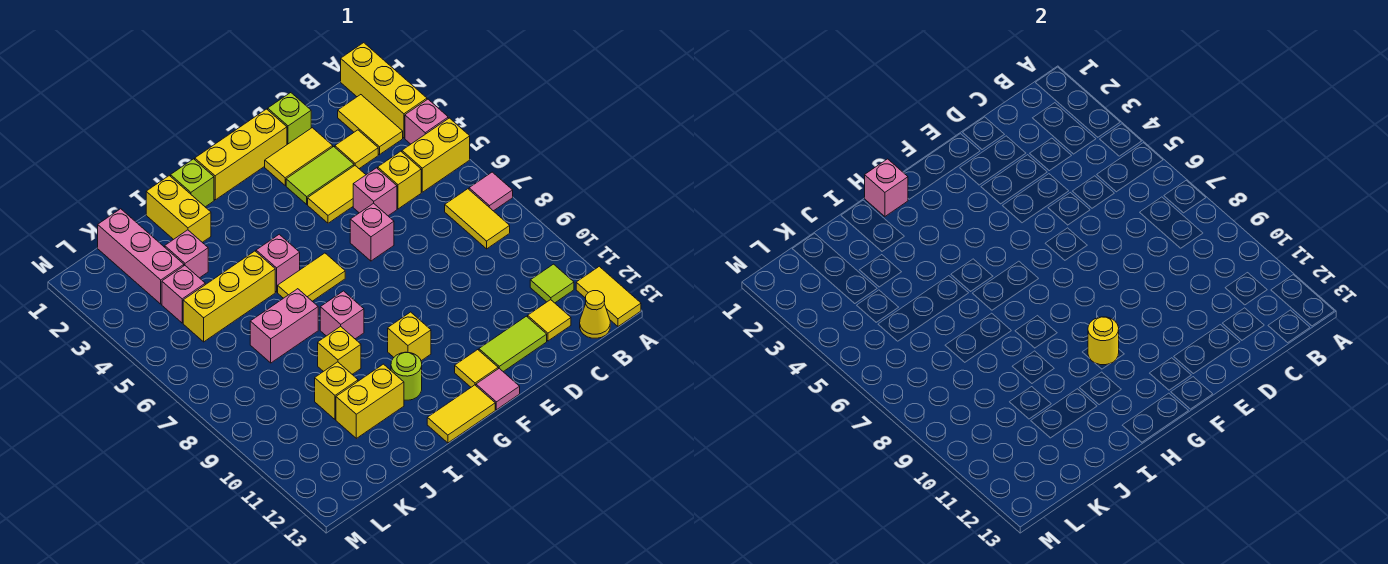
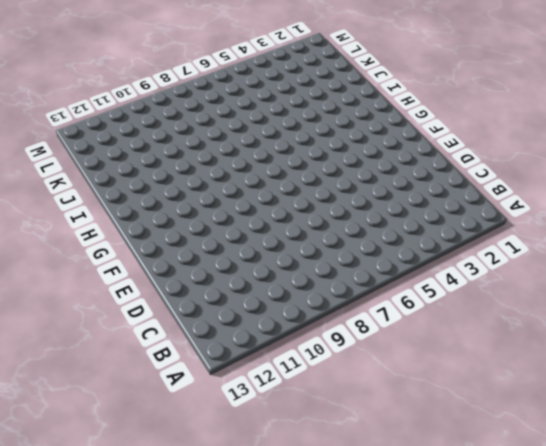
none -> yellow 1x3 brick [341,43,427,138]
none -> pink 1x1 brick [405,99,448,144]
none -> yellow 1x2 brick [402,118,470,192]
none -> pink 1x1 tile [469,172,513,211]

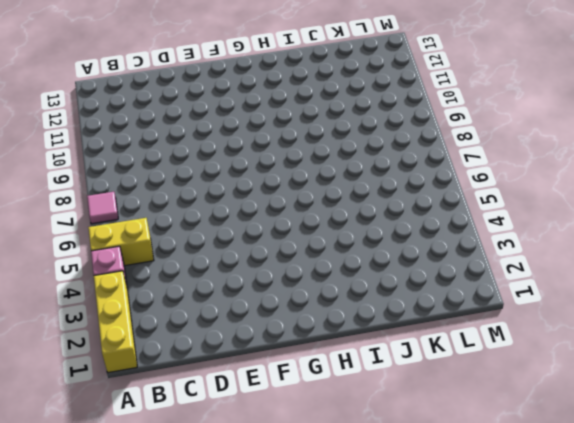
none -> yellow 1x2 tile [576,266,641,326]
none -> yellow 1x2 tile [338,95,403,155]
none -> yellow 1x2 tile [445,189,510,249]
none -> lime 1x1 tile [530,264,574,303]

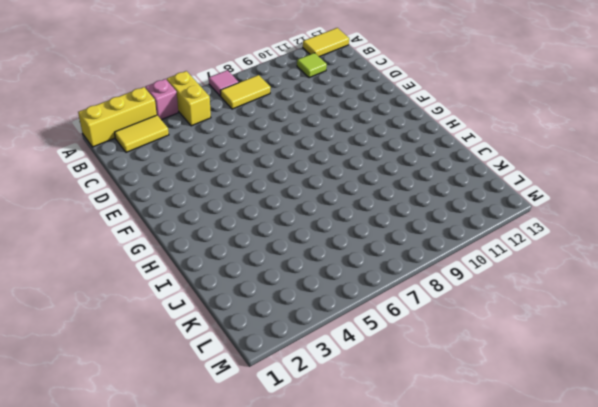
none -> yellow 1x1 cone [580,291,610,338]
none -> yellow 1x1 tile [335,130,378,169]
none -> yellow 1x1 brick [378,151,421,209]
none -> yellow 1x1 tile [528,300,571,341]

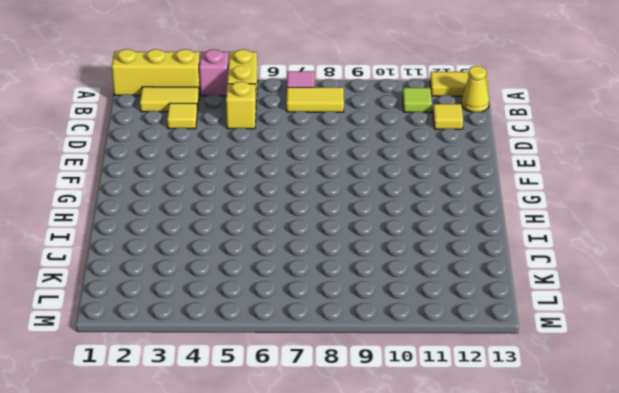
none -> lime 1x1 brick [268,93,311,144]
none -> yellow 1x2 tile [265,128,333,185]
none -> lime 1x2 tile [286,147,354,204]
none -> yellow 1x2 tile [308,166,366,223]

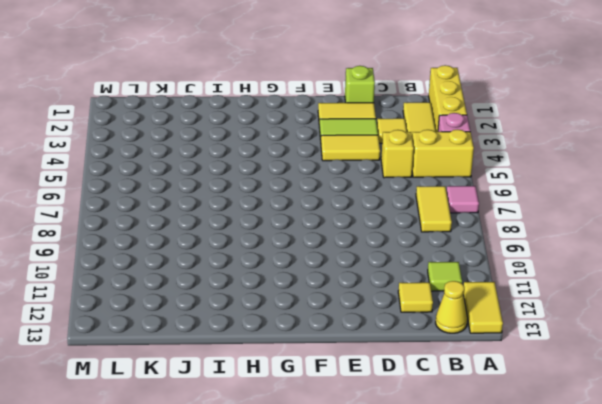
none -> pink 1x1 brick [353,168,397,216]
none -> lime 1x2 tile [479,316,547,372]
none -> yellow 1x3 brick [195,109,287,200]
none -> pink 1x1 brick [350,203,394,261]

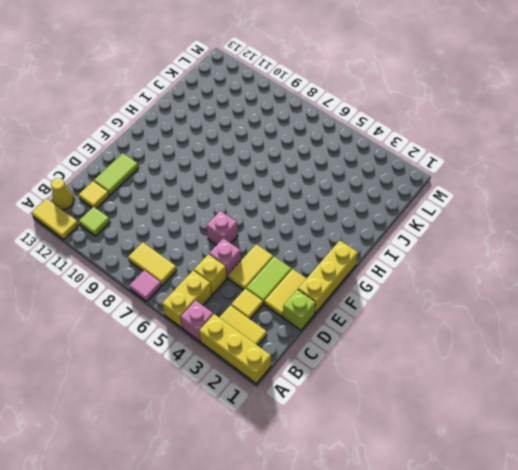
none -> yellow 1x1 tile [455,350,498,387]
none -> pink 1x1 tile [476,368,520,410]
none -> yellow 1x2 tile [278,253,345,301]
none -> yellow 1x1 brick [388,312,431,361]

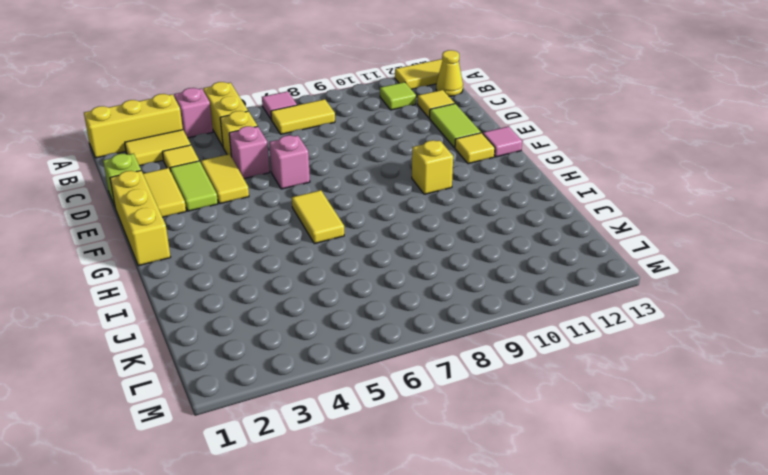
none -> yellow 1x2 tile [427,385,495,443]
none -> lime 1x1 brick [171,159,214,207]
none -> pink 1x1 brick [256,234,300,292]
none -> pink 1x1 brick [320,291,364,339]

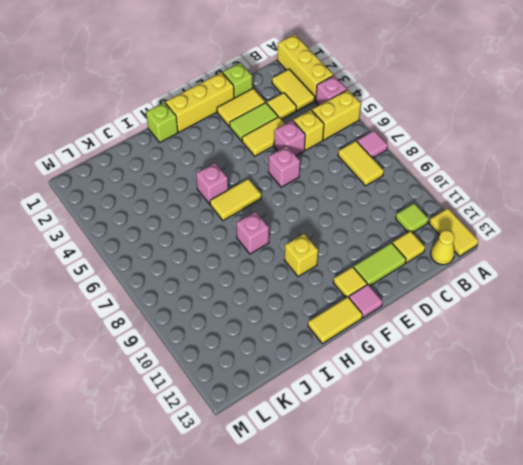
none -> lime 1x1 round brick [391,352,422,400]
none -> yellow 1x2 brick [146,176,211,242]
none -> yellow 1x3 brick [183,251,275,342]
none -> pink 1x2 brick [250,289,318,363]

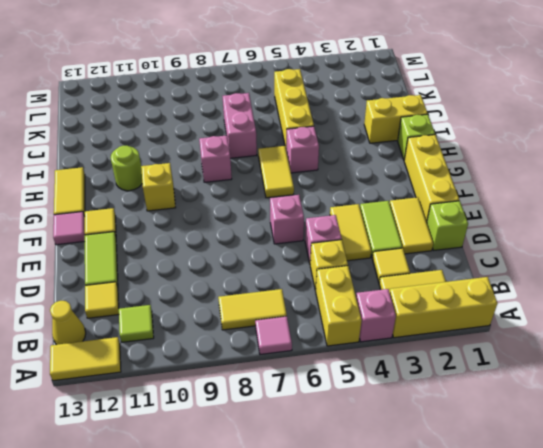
none -> yellow 1x1 brick [318,326,361,374]
none -> yellow 1x2 brick [336,364,404,438]
none -> pink 1x1 brick [165,230,208,278]
none -> yellow 1x1 brick [315,362,358,420]

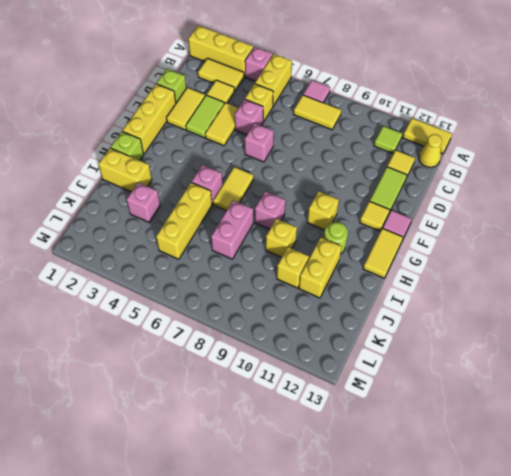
none -> pink 1x3 brick [98,209,184,304]
none -> pink 1x1 brick [162,266,205,323]
none -> yellow 1x1 round brick [1088,317,1119,365]
none -> pink 1x1 brick [865,159,908,216]

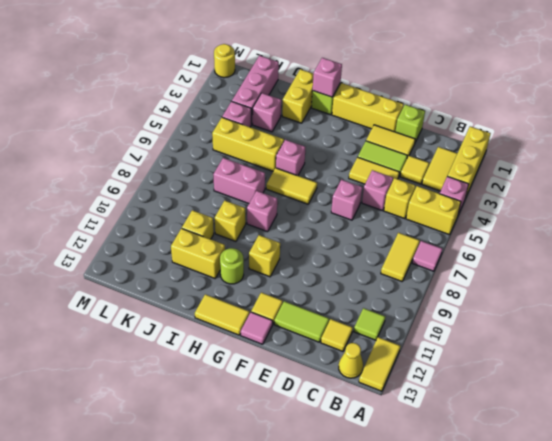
yellow 1x1 round brick [214,44,235,78] -> yellow 1x1 round brick moved to [1088,317,1119,365]

